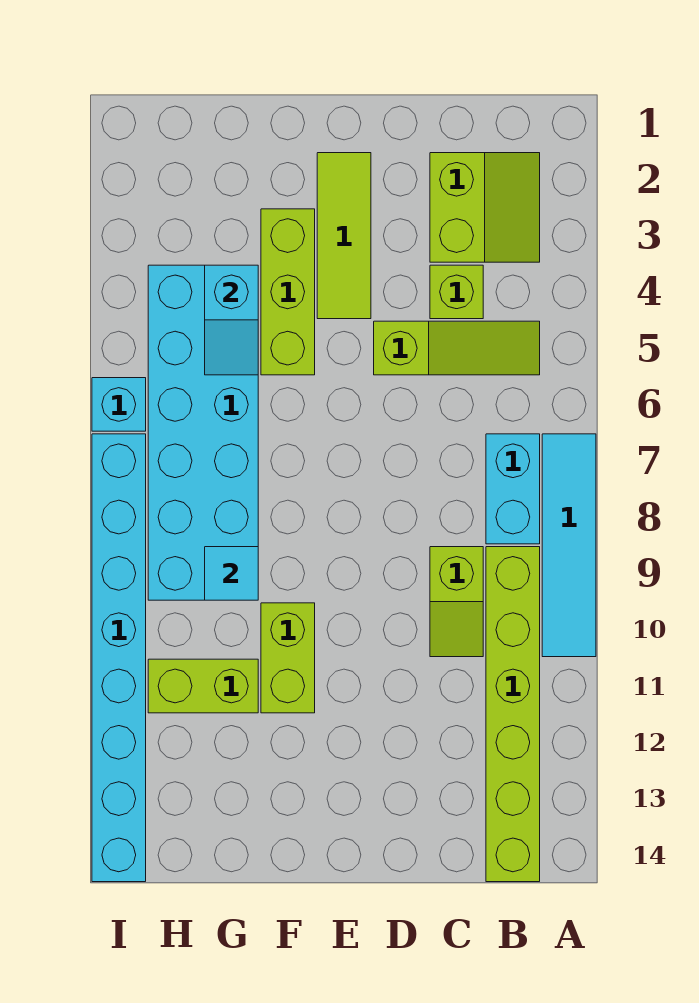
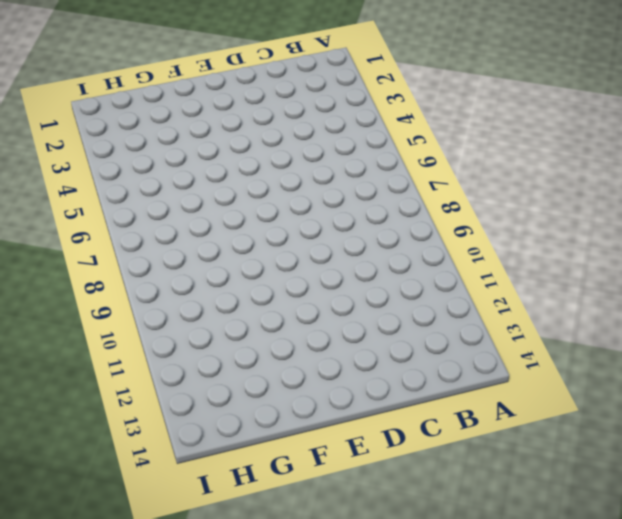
none -> cyan 1x4 tile [542,434,596,657]
none -> lime 2x2 slope [430,153,540,262]
none -> lime 1x3 slope [374,321,540,375]

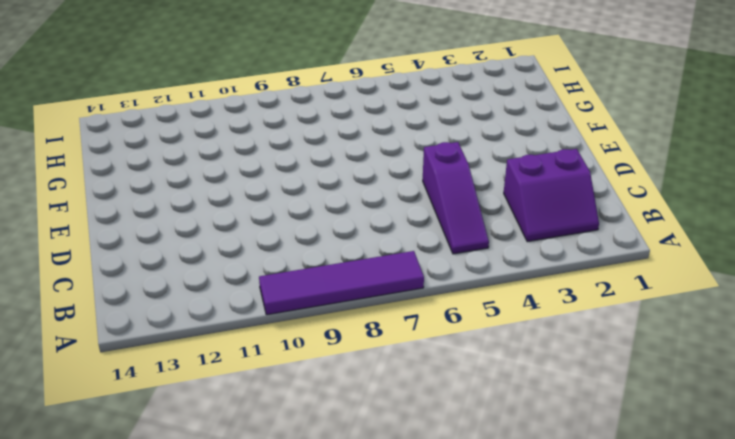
purple 1x4 tile [259,251,424,315] -> cyan 1x4 tile [542,434,596,657]
purple 2x2 slope [504,149,599,242] -> lime 2x2 slope [430,153,540,262]
purple 1x3 slope [423,142,489,254] -> lime 1x3 slope [374,321,540,375]
none -> cyan 1x2 brick [486,434,540,544]
none -> lime 1x6 brick [486,547,540,882]
none -> lime 1x1 brick [430,265,483,319]

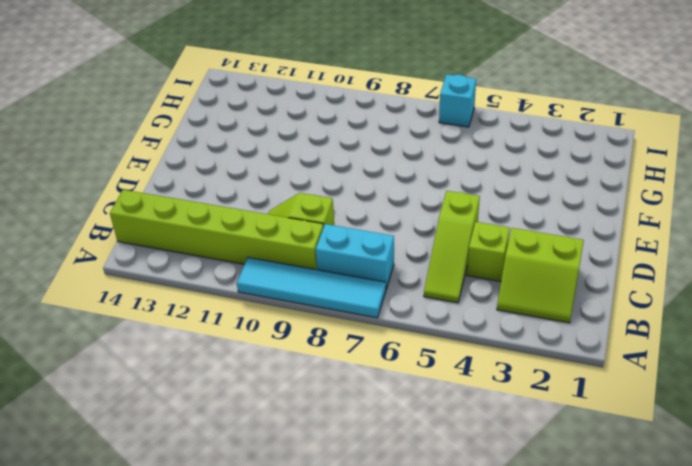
none -> lime 1x3 tile [317,153,371,319]
none -> lime 1x3 brick [261,209,315,375]
none -> lime 1x2 brick [261,603,315,713]

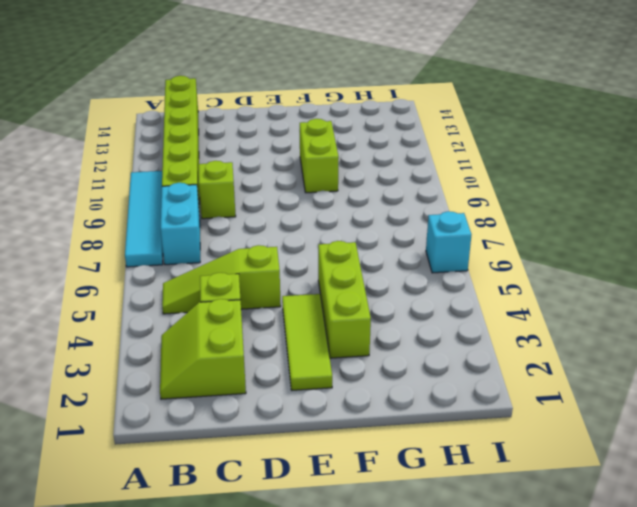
none -> cyan 2x6 brick [148,265,258,600]
none -> lime 1x2 brick [148,659,258,713]
none -> cyan 1x8 brick [92,434,146,882]

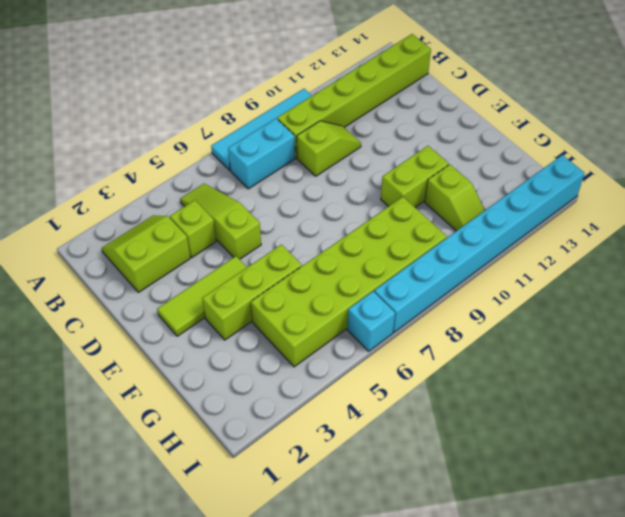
lime 2x6 brick [251,197,447,367] -> cyan 2x6 brick [148,265,258,600]
lime 1x2 slope [425,165,485,231] -> lime 1x2 brick [148,659,258,713]
none -> cyan 1x2 slope [205,265,258,375]
none -> cyan 1x1 tile [205,547,258,600]

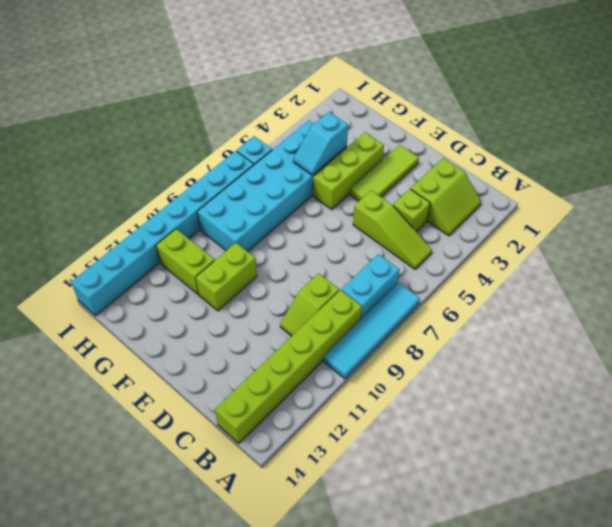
none -> cyan 1x1 tile [205,547,258,600]

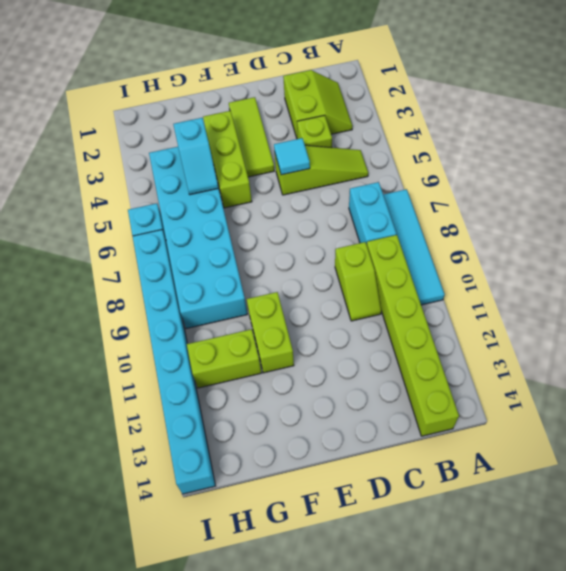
cyan 1x1 tile [274,138,310,175] -> cyan 1x1 tile moved to [205,547,258,600]

